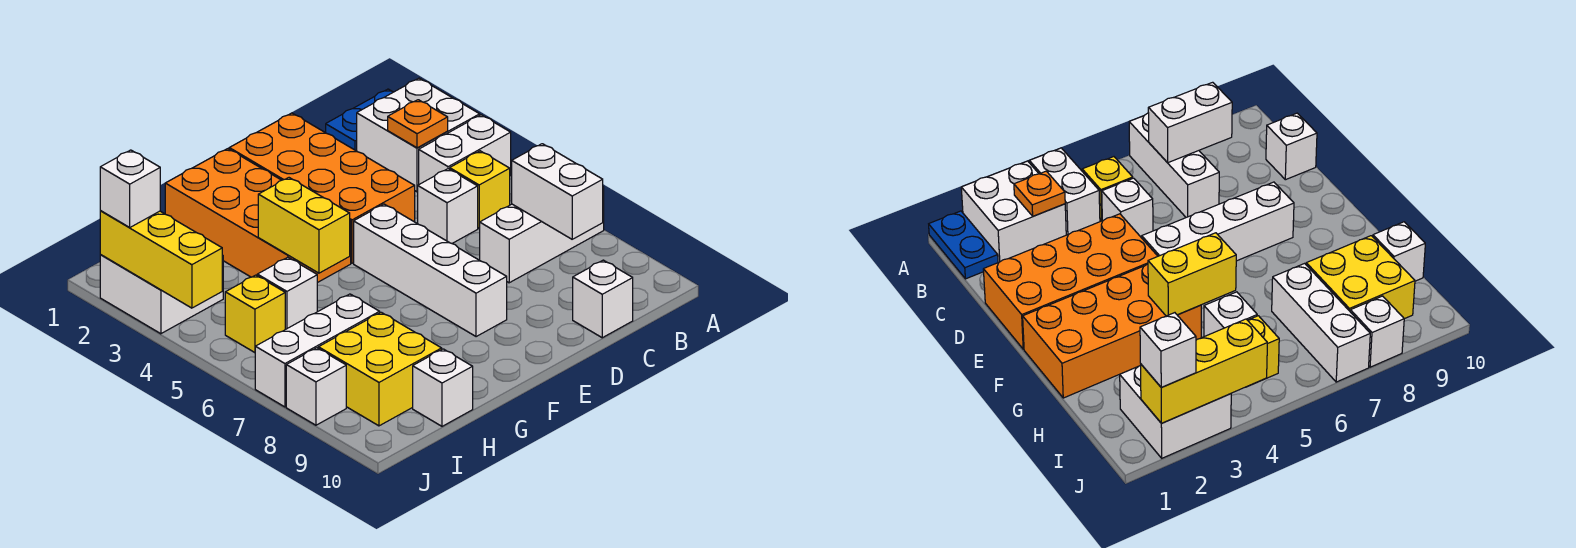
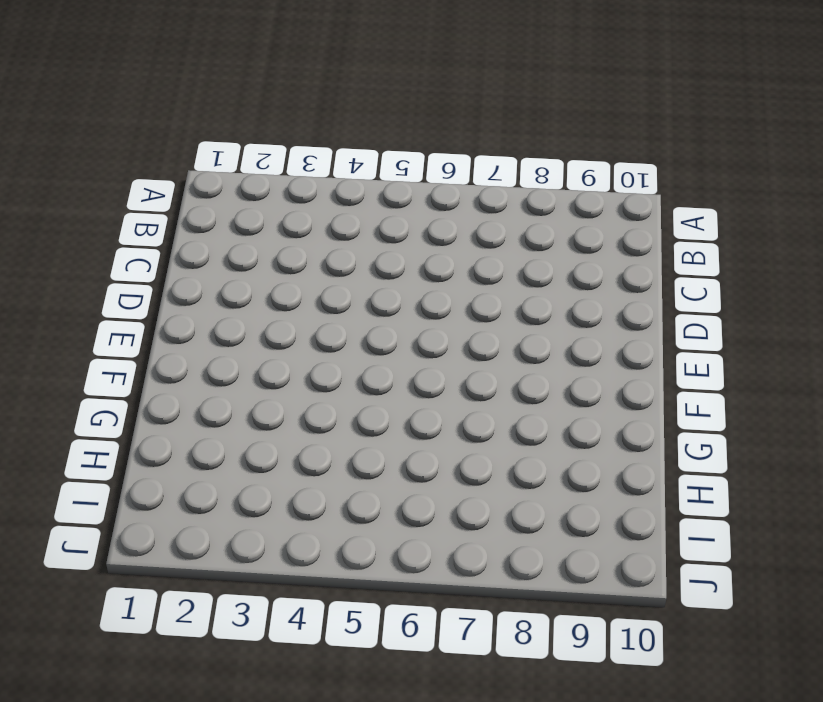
none -> blue 1x2 plate [326,89,393,151]
none -> white 2x2 brick [357,78,480,192]
none -> white 1x2 brick [419,115,511,184]

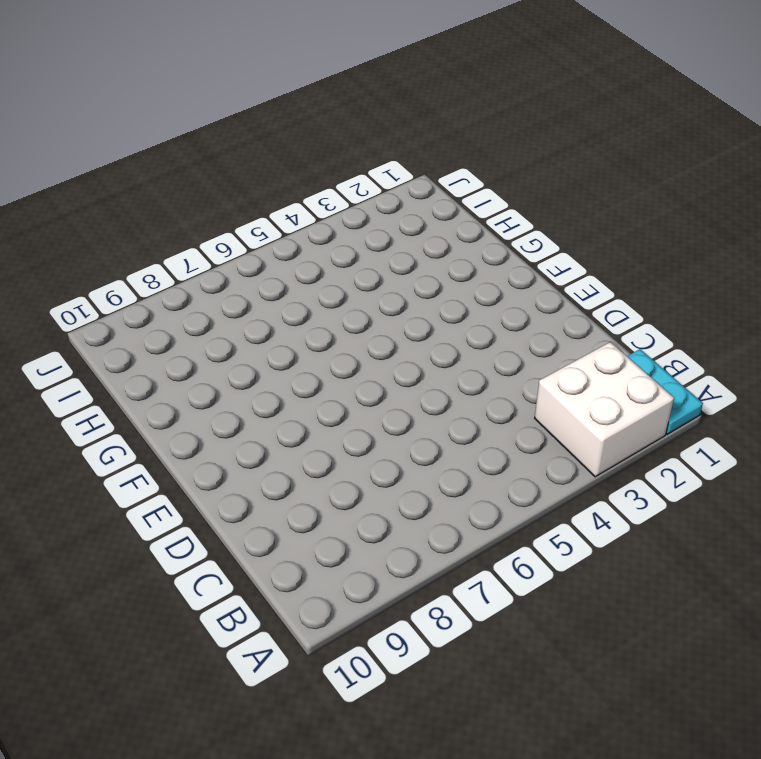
cyan 1x2 plate [627,349,703,434] -> blue 1x2 plate [326,89,393,151]
none -> white 1x2 brick [419,115,511,184]
none -> white 1x3 brick [480,187,604,283]
none -> yellow 1x1 brick [450,151,510,228]

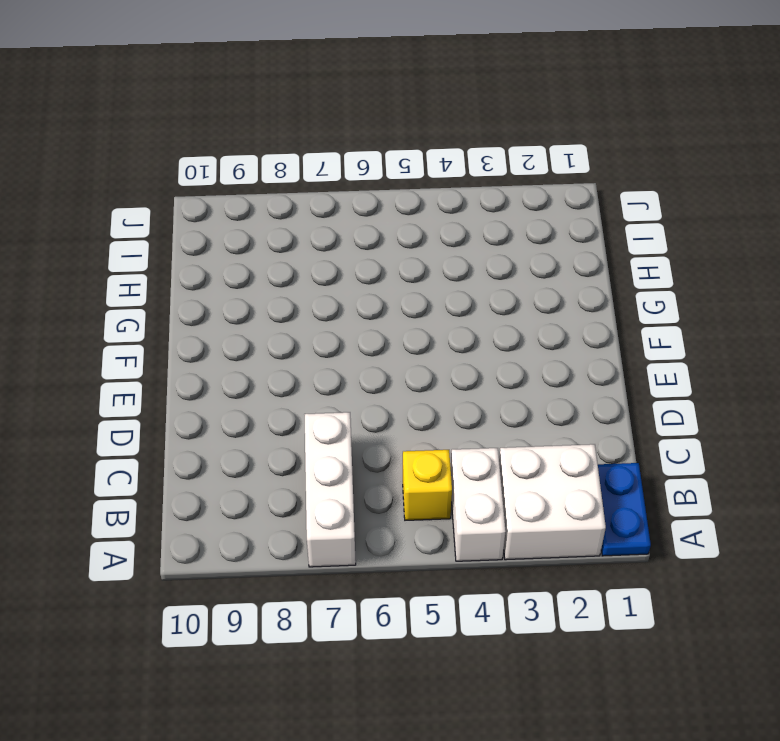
none -> white 1x1 brick [418,169,478,243]
none -> white 1x1 brick [573,260,633,338]
none -> orange 2x4 brick [229,113,415,263]

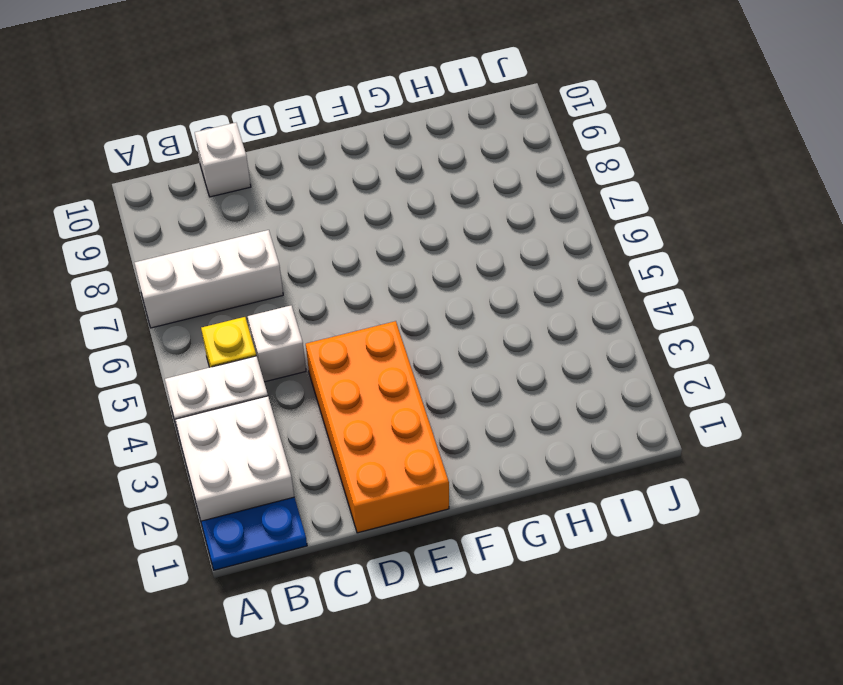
none -> white 1x4 brick [354,204,507,337]
none -> orange 2x4 brick [165,149,351,283]
none -> white 1x1 brick [257,257,317,329]

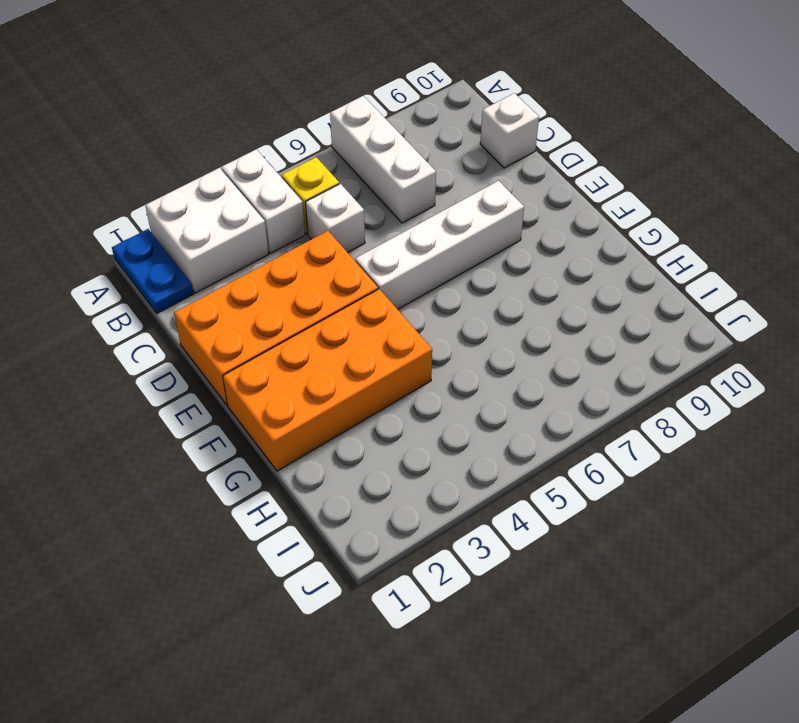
none -> white 1x1 brick [257,257,317,329]
none -> white 1x3 brick [255,294,380,407]
none -> yellow 2x2 brick [318,312,442,426]

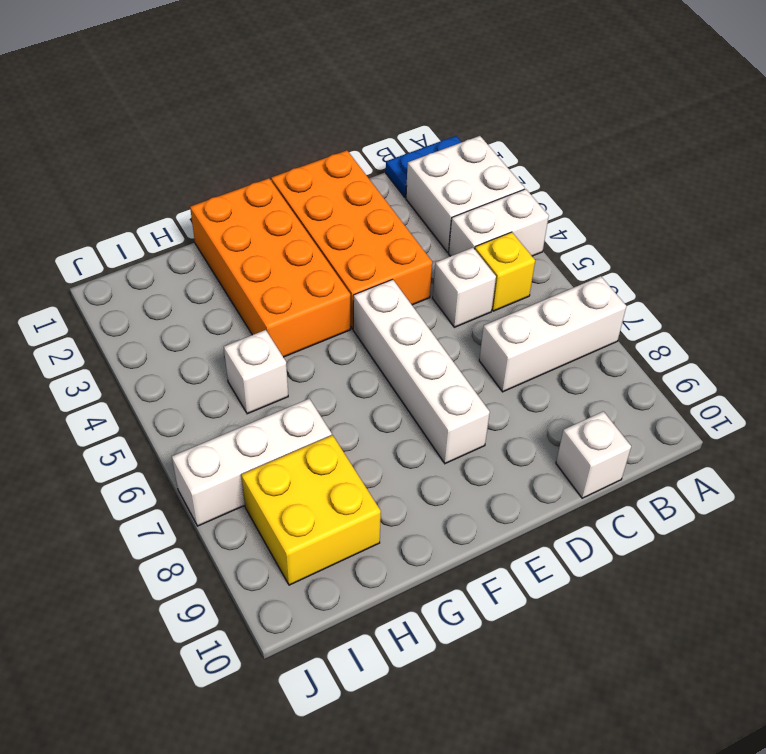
none -> white 1x1 brick [413,349,473,426]
none -> white 2x2 brick [100,255,223,334]
none -> yellow 1x1 brick [225,275,285,353]

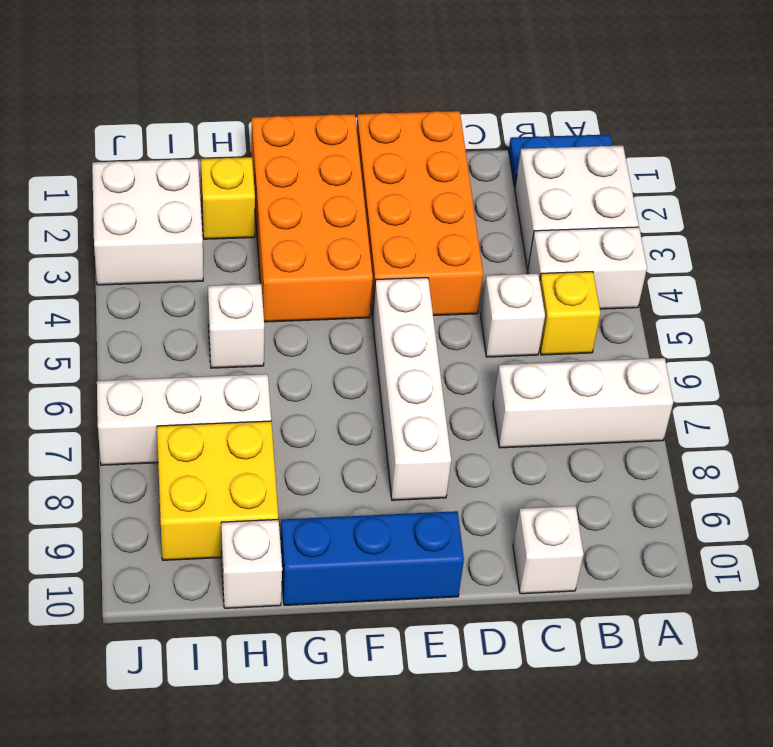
blue 1x3 brick [281,511,464,606] -> none
yellow 1x1 brick [201,157,255,239] -> yellow 1x1 brick moved to [225,275,285,353]
none -> white 1x1 brick [286,348,346,425]
none -> orange 1x1 plate [388,100,448,148]
none -> white 1x2 brick [512,144,603,239]

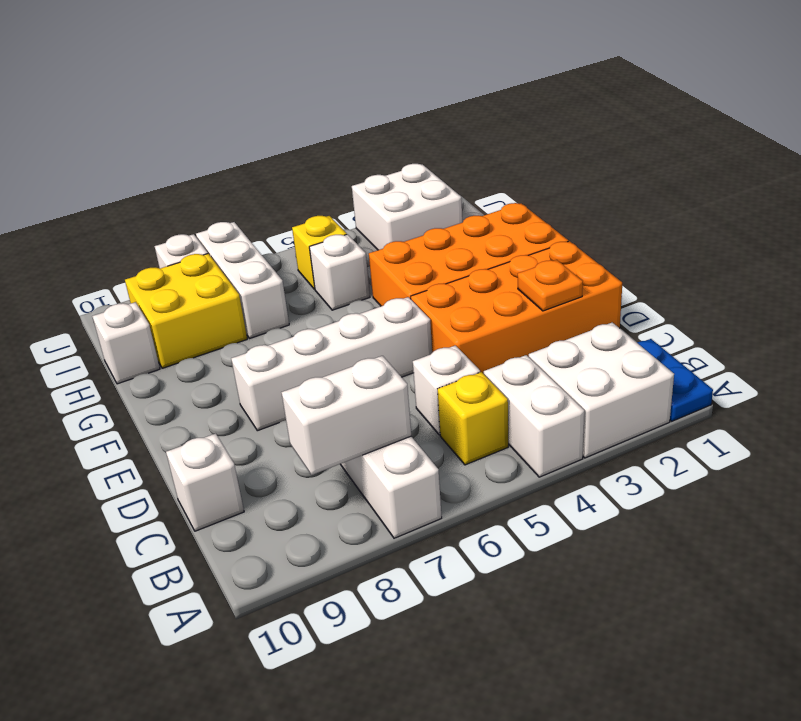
orange 1x1 plate [518,260,583,311] -> orange 1x1 plate moved to [388,100,448,148]
none -> yellow 1x2 brick [258,178,350,273]
none -> yellow 1x3 brick [100,211,222,308]
none -> white 1x1 brick [100,150,160,228]

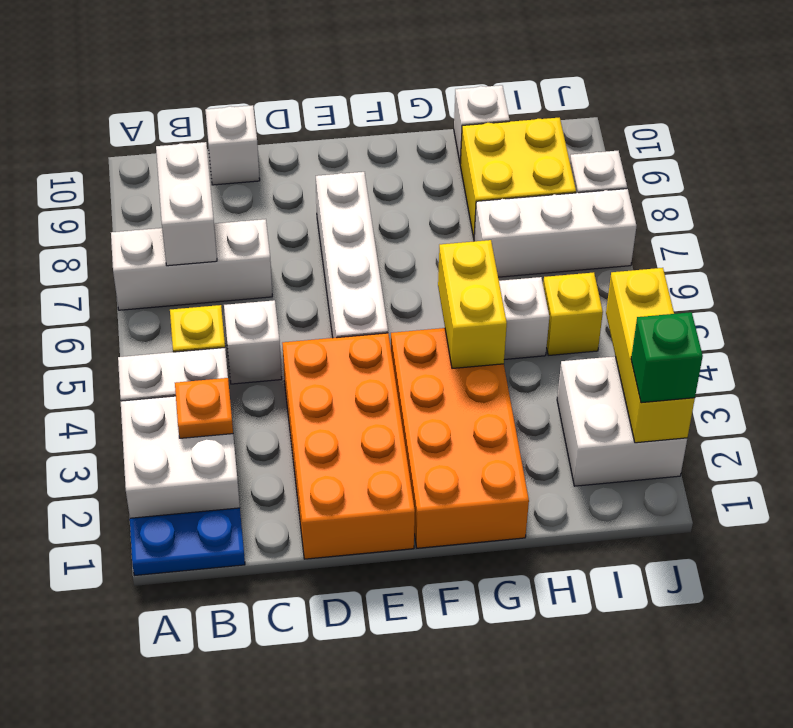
green 1x1 brick [631,312,703,403] -> white 1x1 brick [100,150,160,228]

